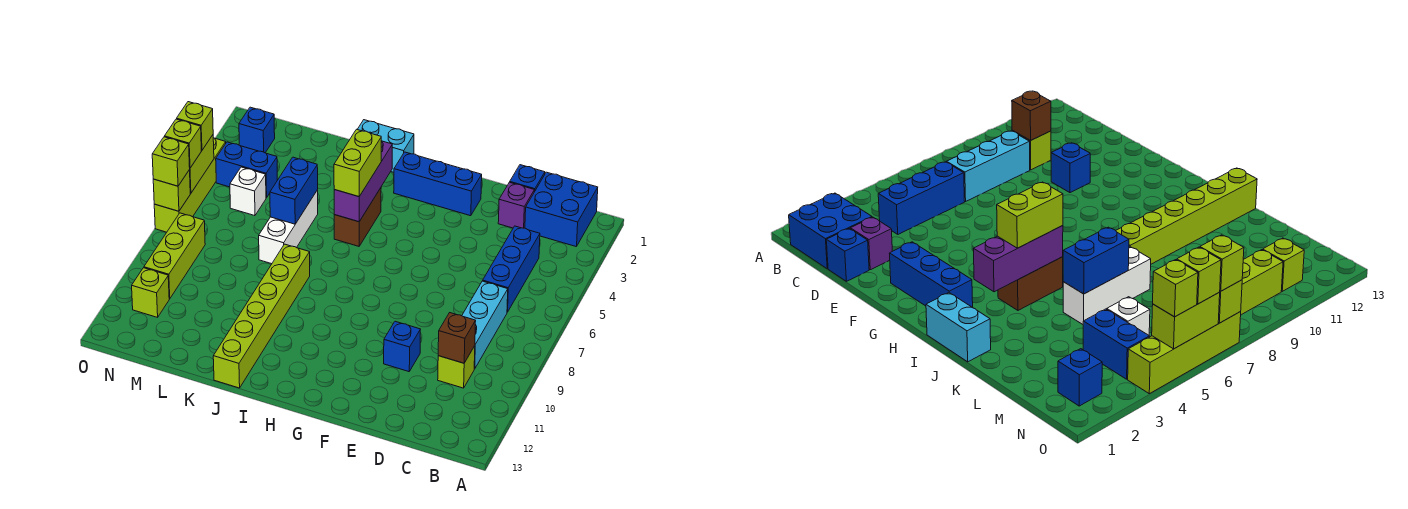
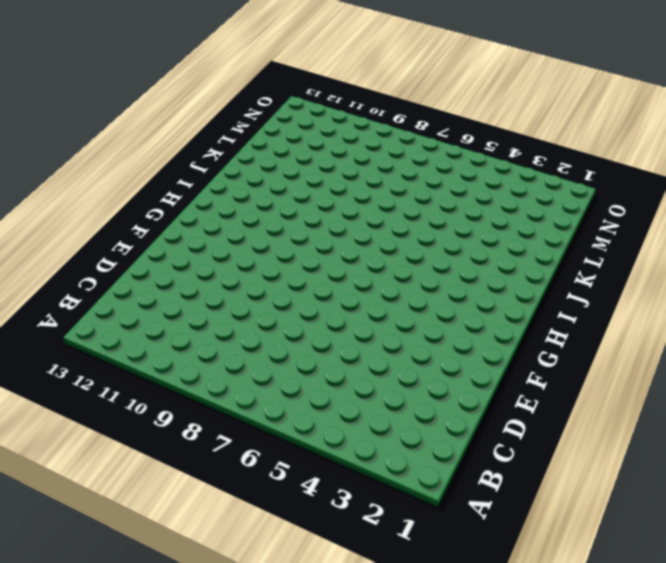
none -> blue 2x2 brick [525,172,598,247]
none -> blue 1x3 brick [483,226,540,312]
none -> cyan 1x3 brick [462,281,508,369]

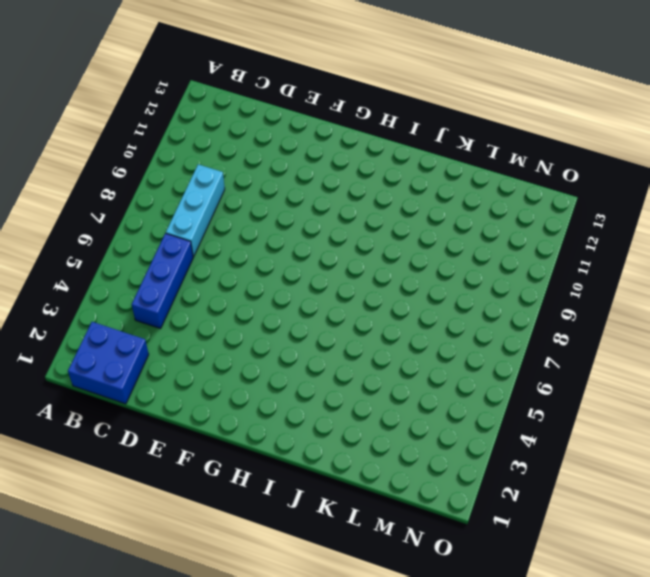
none -> lime 1x1 brick [438,346,475,388]
none -> blue 1x1 brick [510,165,545,192]
none -> purple 1x1 brick [498,182,534,228]

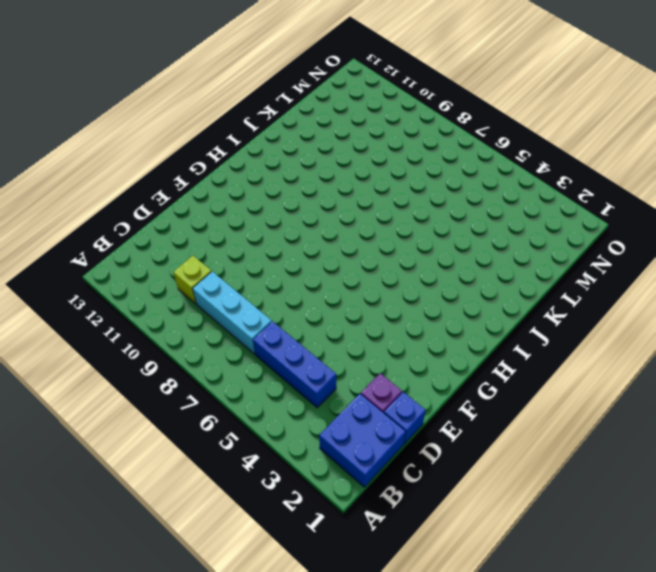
none -> blue 1x1 brick [384,321,420,372]
none -> blue 1x3 brick [394,152,482,216]
none -> cyan 1x2 brick [357,120,414,172]

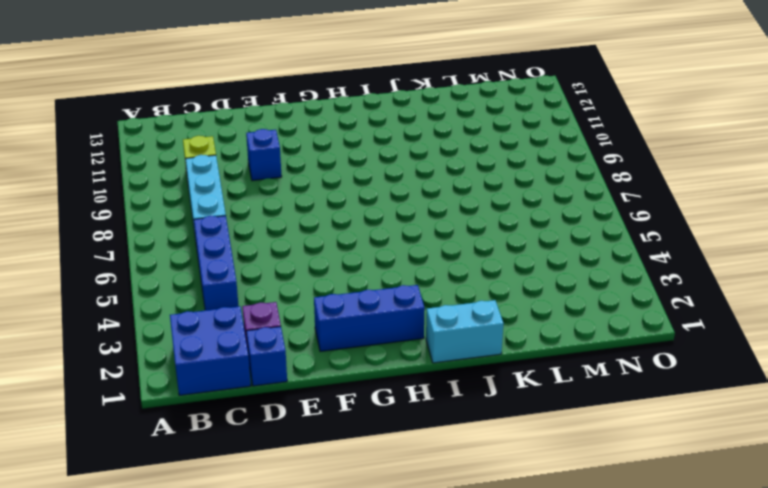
none -> brown 1x2 brick [334,188,381,246]
none -> lime 1x6 brick [213,244,310,388]
none -> white 1x3 brick [259,190,318,264]

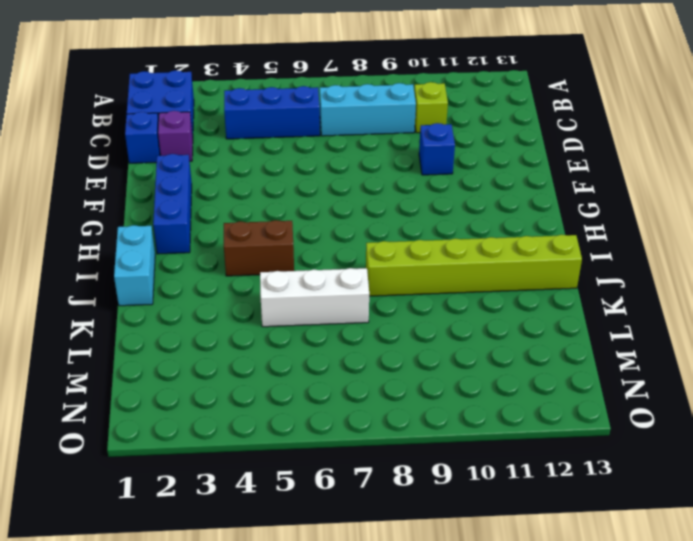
none -> blue 1x2 brick [216,142,277,198]
none -> white 1x1 brick [230,167,266,216]
none -> blue 1x1 brick [239,107,275,153]

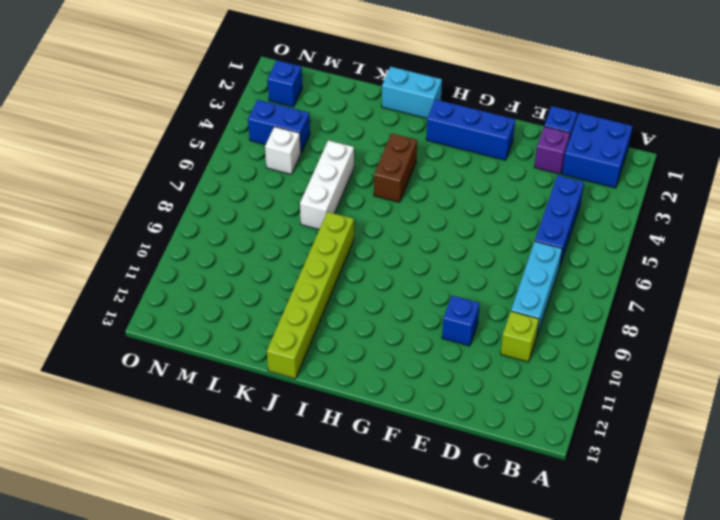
none -> lime 1x3 brick [144,213,205,299]
none -> lime 1x1 brick [132,268,169,317]
none -> lime 1x4 brick [154,138,226,232]

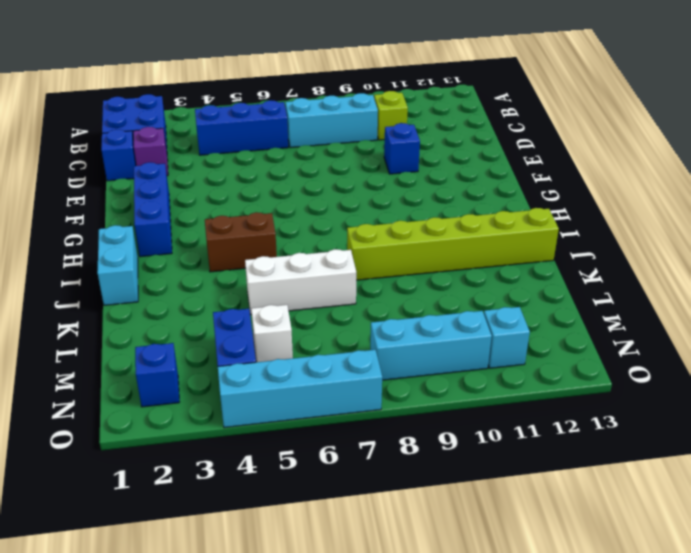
cyan 1x3 brick [370,311,492,380] -> lime 1x3 brick [144,213,205,299]
cyan 1x1 brick [484,307,530,368] -> lime 1x1 brick [132,268,169,317]
cyan 1x4 brick [218,350,382,428] -> lime 1x4 brick [154,138,226,232]
none -> brown 1x1 brick [438,313,476,363]
none -> purple 1x3 brick [334,141,392,222]
none -> blue 1x2 brick [270,157,318,224]

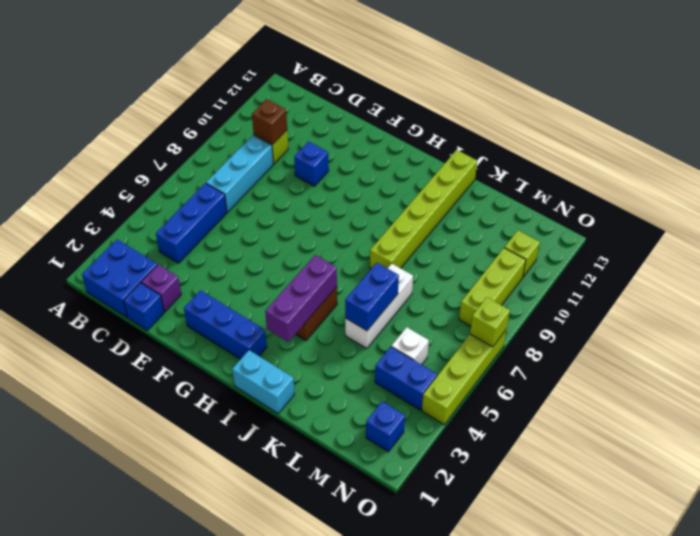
none -> lime 1x2 brick [189,135,214,193]
none -> lime 1x2 brick [334,129,381,197]
none -> lime 1x1 brick [177,102,213,150]

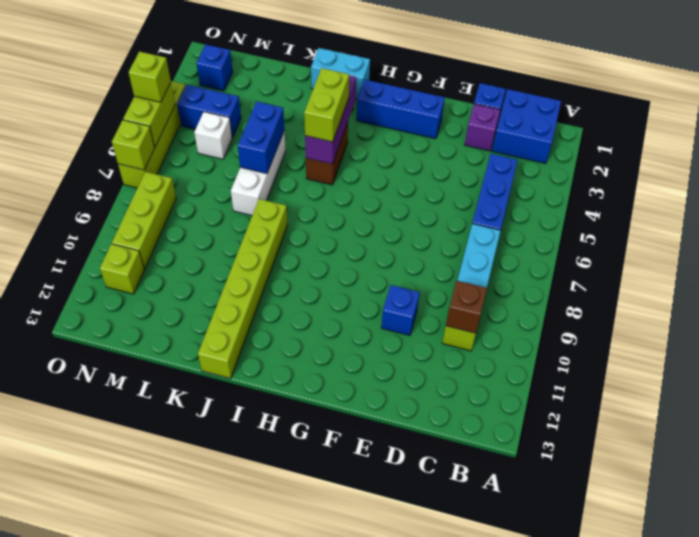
none -> lime 1x1 brick [164,119,201,168]
none -> lime 1x1 brick [152,137,190,186]

